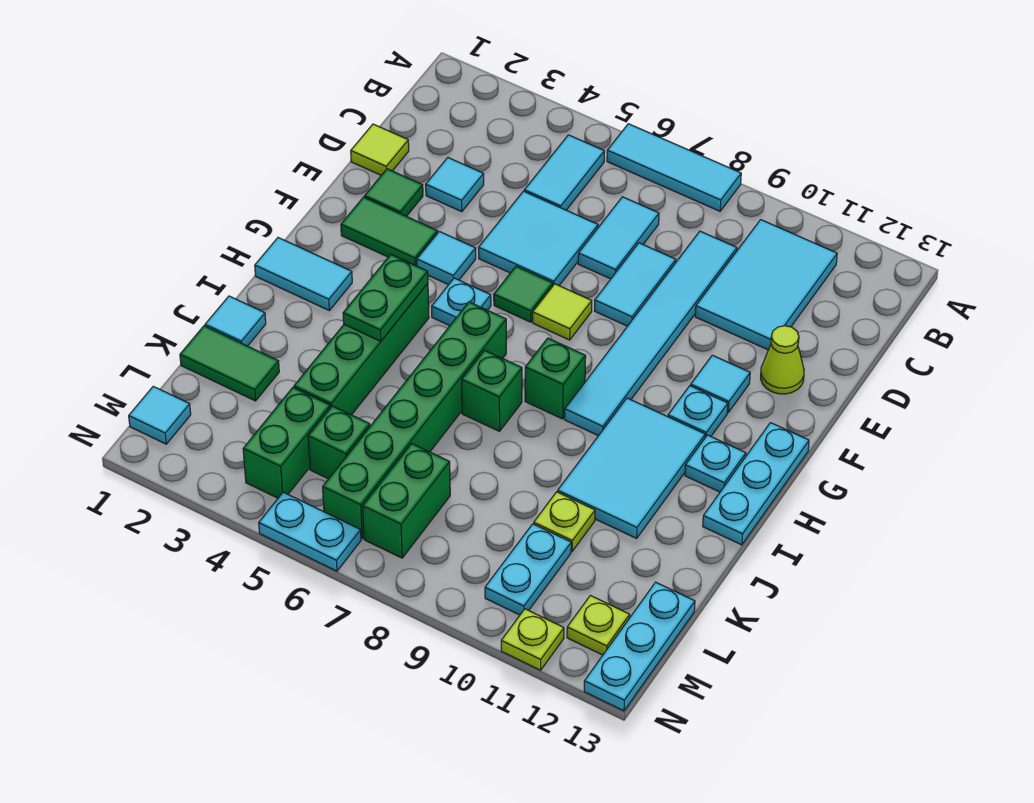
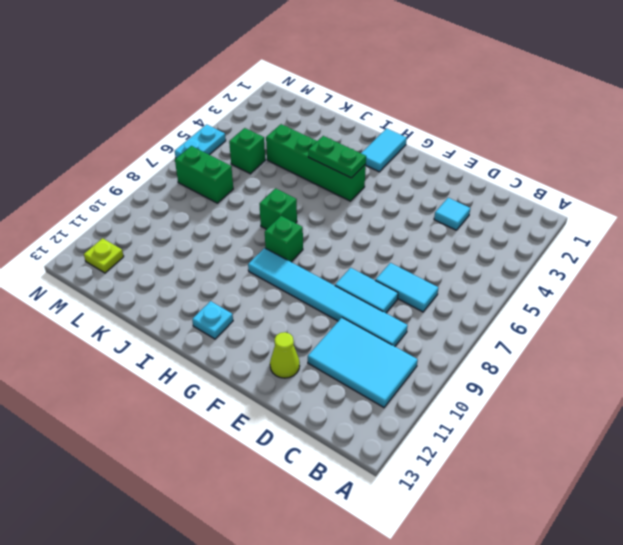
none -> cyan 1x3 tile [607,124,741,211]
none -> cyan 1x2 tile [524,135,604,210]
none -> lime 1x1 tile [351,124,409,175]
none -> cyan 2x2 tile [479,191,598,285]

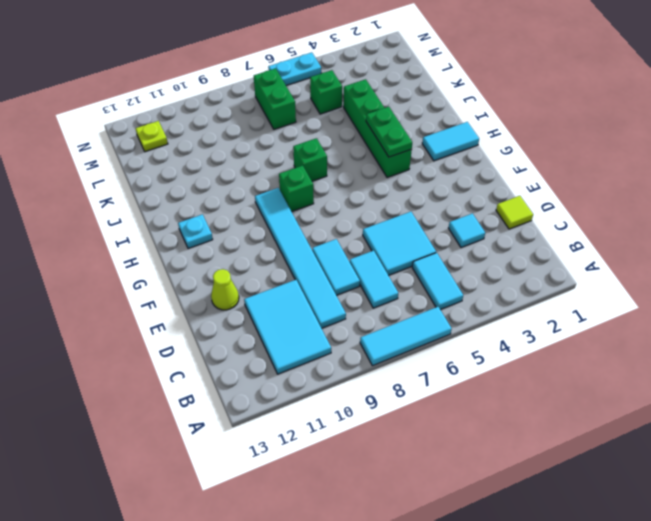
none -> green 1x1 tile [365,169,423,216]
none -> green 1x2 tile [341,197,437,266]
none -> cyan 1x1 tile [417,232,476,285]
none -> green 1x1 tile [494,266,553,322]

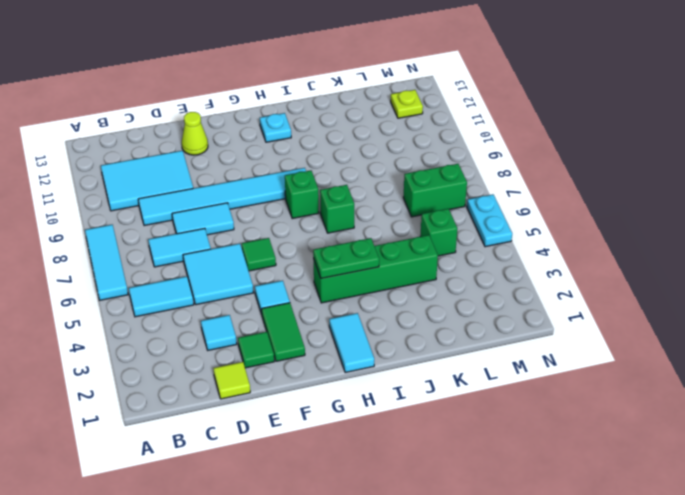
none -> lime 1x1 tile [533,284,592,340]
none -> cyan 1x1 tile [691,355,750,412]
none -> cyan 1x1 plate [432,278,491,326]
none -> cyan 1x1 plate [668,386,728,437]

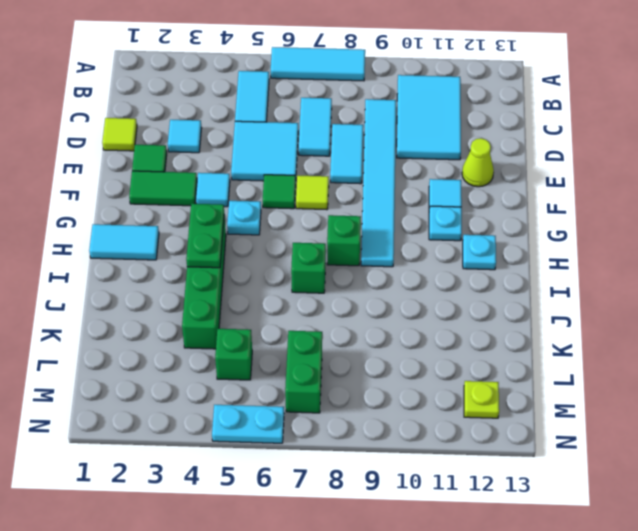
none -> cyan 1x3 plate [703,423,809,545]
none -> green 1x6 brick [323,302,506,539]
none -> cyan 2x3 tile [558,398,705,538]
none -> cyan 1x1 tile [205,296,266,346]

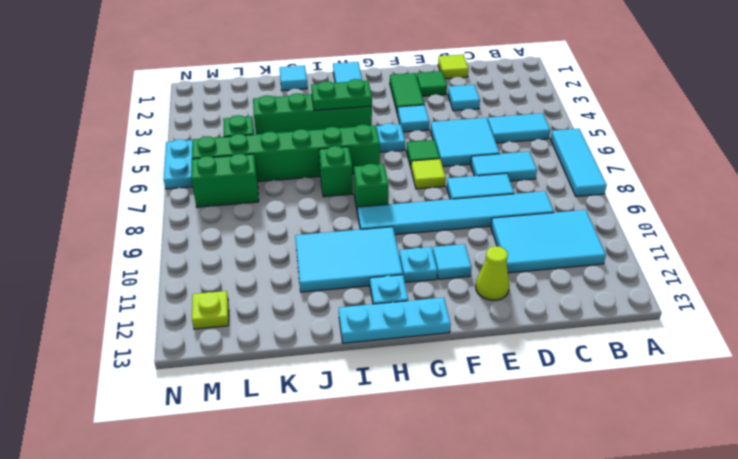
none -> green 1x2 tile [180,326,279,401]
none -> lime 1x1 plate [534,492,595,551]
none -> green 1x2 brick [243,388,330,498]
none -> cyan 1x2 plate [485,524,571,615]

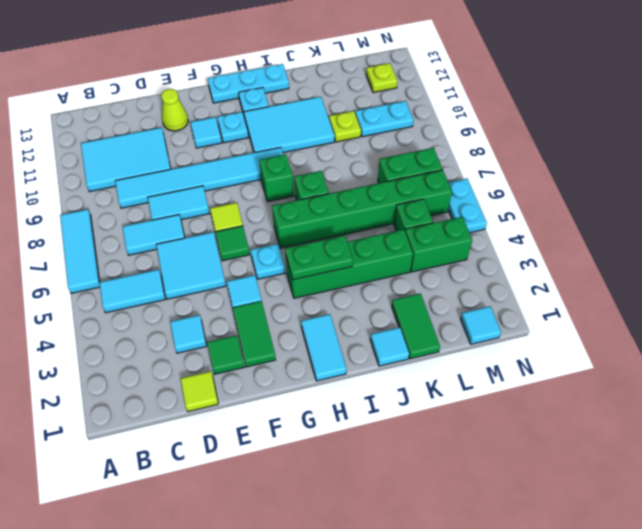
none -> cyan 1x3 plate [584,582,695,711]
none -> lime 1x1 plate [501,609,564,670]

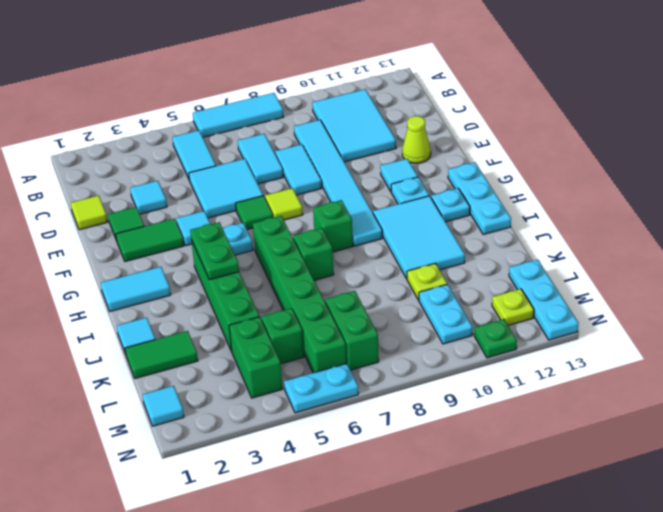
green 1x1 plate [474,319,517,358] -> lime 1x1 plate [501,609,564,670]

